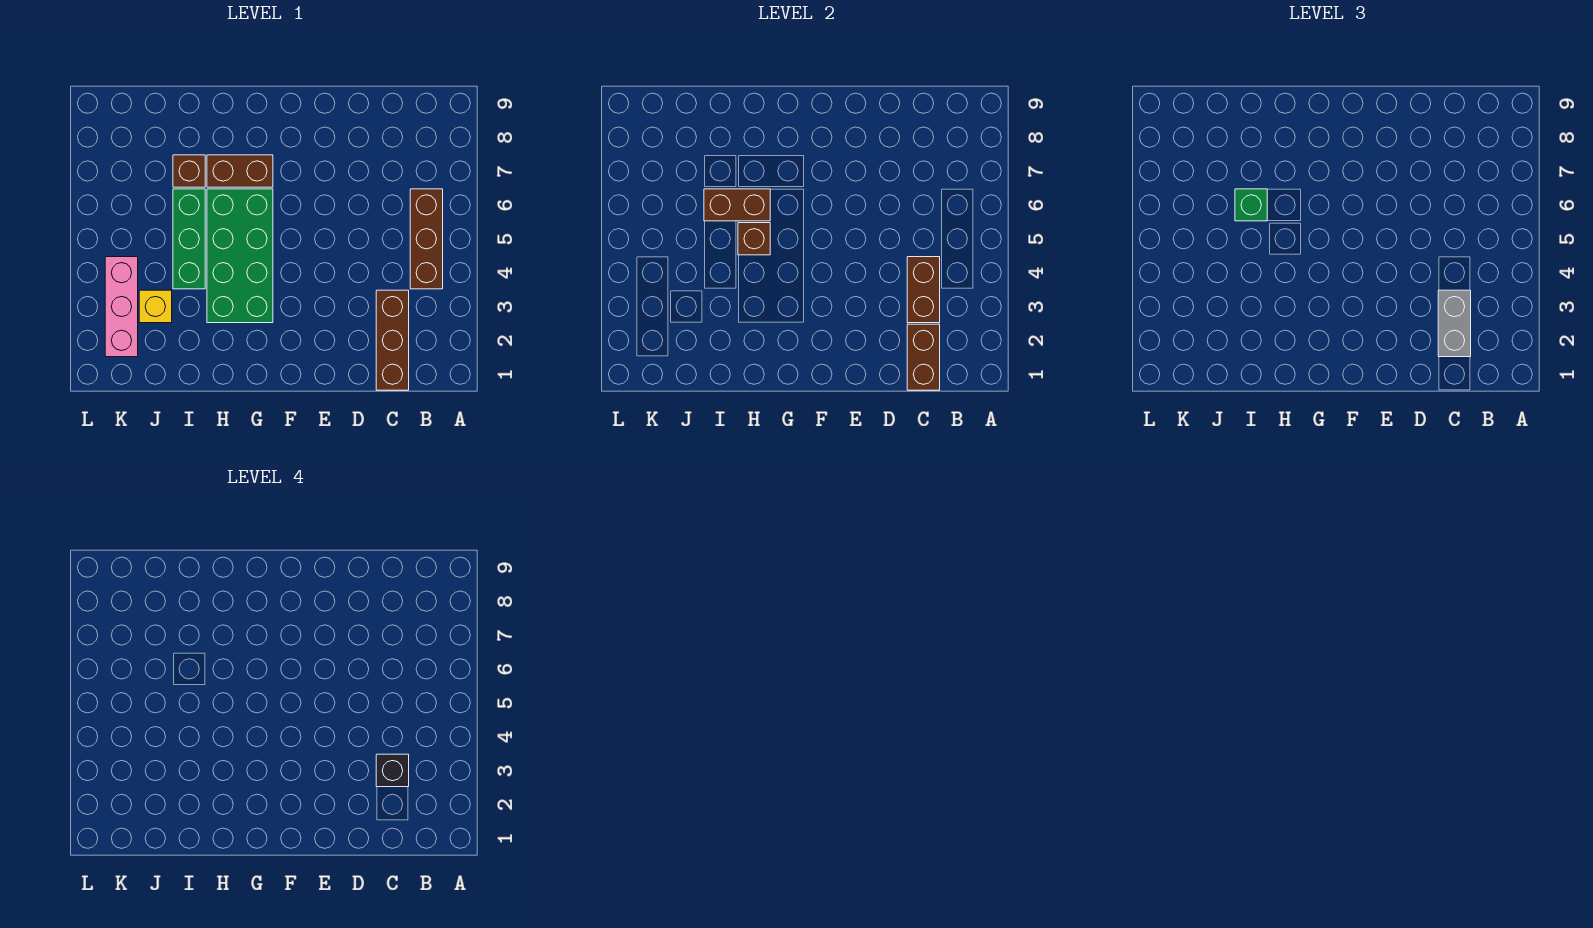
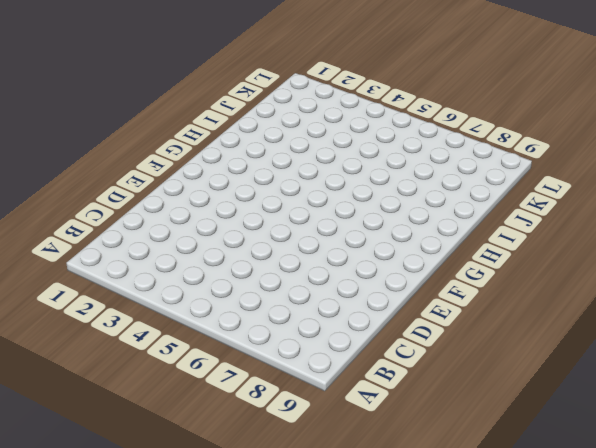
none -> brown 1x3 brick [410,189,443,289]
none -> brown 1x3 brick [376,290,409,390]
none -> green 2x4 brick [207,189,273,323]

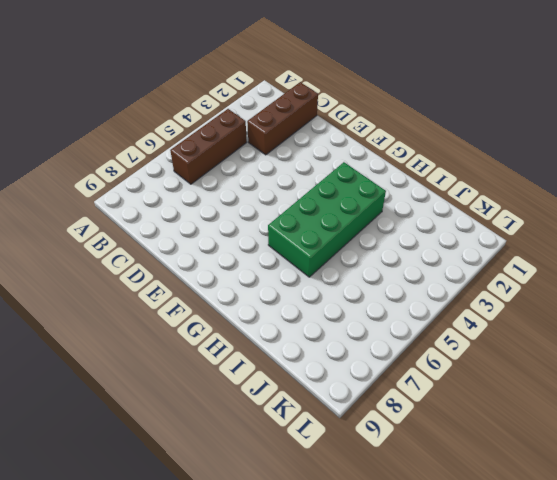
none -> brown 1x2 brick [207,155,273,187]
none -> green 1x3 brick [173,189,205,289]
none -> brown 1x1 brick [173,155,205,187]

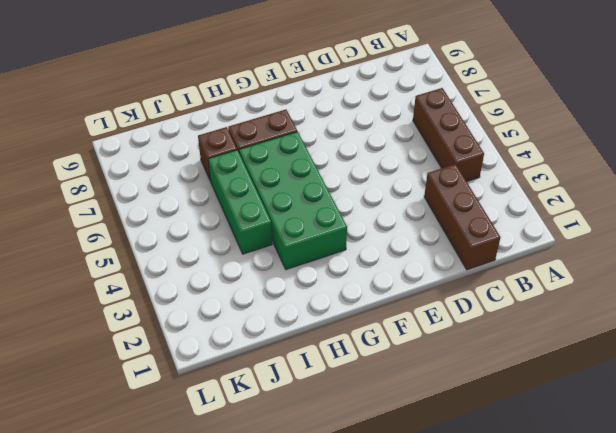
none -> yellow 1x1 brick [139,290,172,323]
none -> pink 1x3 brick [105,257,138,357]
none -> brown 1x2 brick [907,324,940,390]

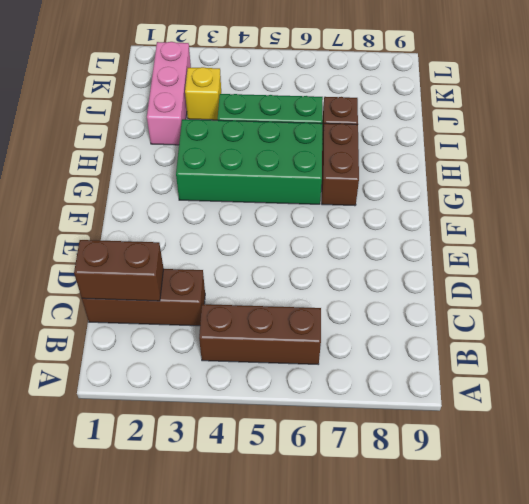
pink 1x3 brick [147,42,191,145] -> pink 1x3 brick turned to [105,257,138,357]
none -> brown 1x2 brick [907,257,940,323]
none -> brown 1x1 brick [738,223,770,255]
none -> brown 1x2 brick [704,189,770,221]

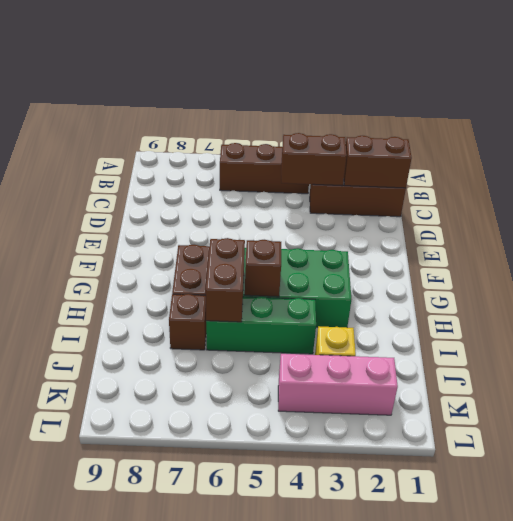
none -> grey 1x2 brick [1438,290,1471,357]
none -> green 1x1 brick [1235,189,1267,221]
none -> black 1x1 brick [376,754,409,787]

